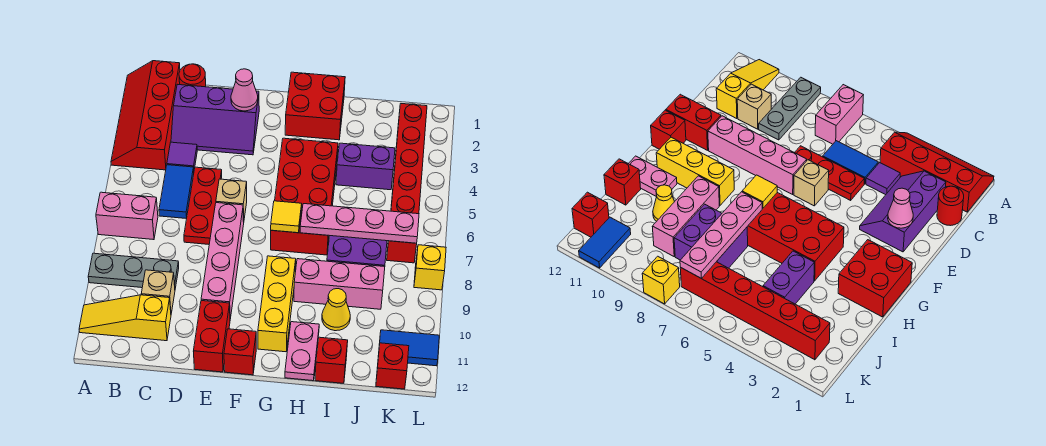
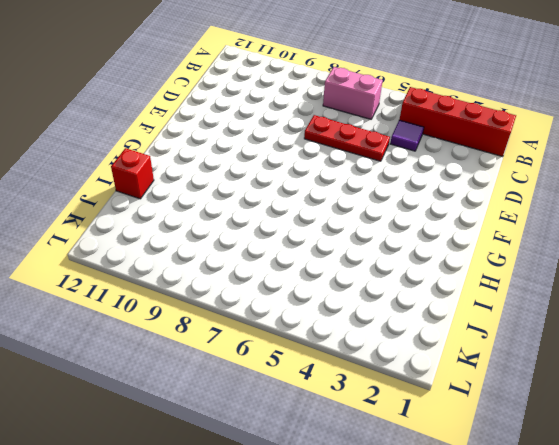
pink 1x2 brick [323,67,383,119] -> pink 1x2 brick turned to [96,192,158,240]
none -> grey 1x3 plate [88,253,179,288]
none -> yellow 1x3 slope [79,295,171,341]
none -> red 1x1 round brick [179,64,206,87]
none -> purple 2x3 slope [171,84,259,155]

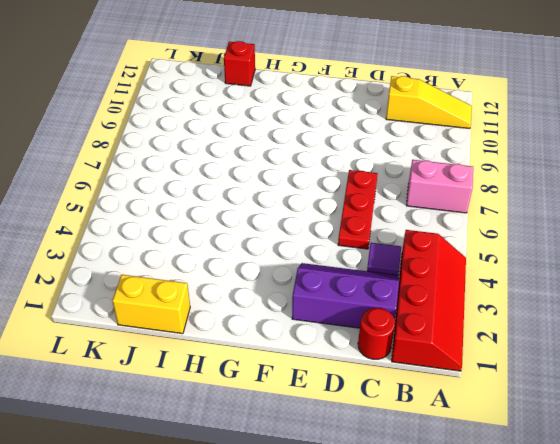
yellow 1x2 brick [112,275,190,334] -> none
none -> grey 1x3 plate [88,253,179,288]
none -> blue 1x2 tile [159,165,194,219]
none -> tan 1x1 brick [141,270,175,313]
none -> tan 1x1 brick [216,179,247,221]

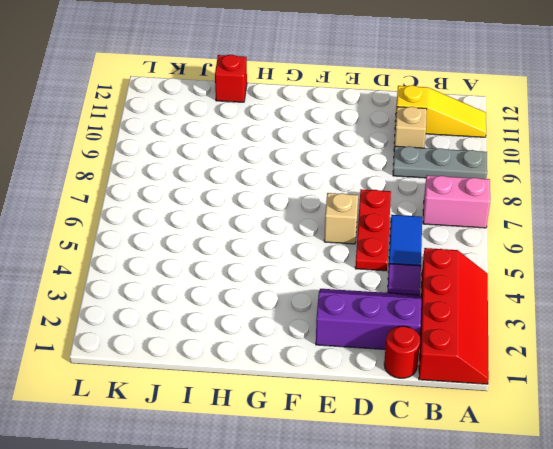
none -> pink 1x4 brick [201,203,244,319]
none -> red 1x2 brick [193,301,230,372]
none -> red 1x1 brick [224,329,256,375]
none -> red 2x2 brick [285,72,345,140]

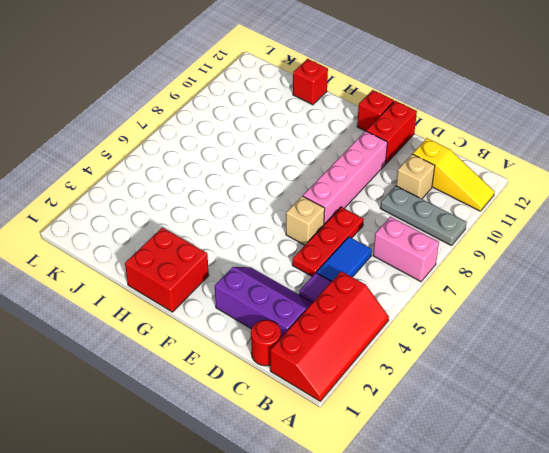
none -> red 2x4 brick [271,138,338,255]
none -> yellow 1x3 brick [258,256,296,352]
none -> pink 1x3 brick [294,259,385,309]
none -> pink 1x2 plate [285,322,319,381]

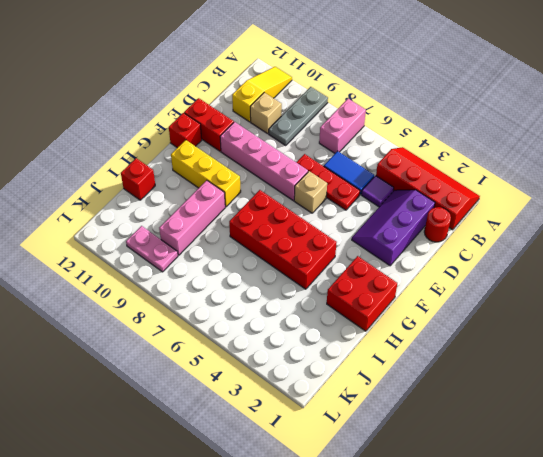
pink 1x2 plate [126,226,178,272] -> pink 1x2 plate moved to [285,322,319,381]
none -> purple 1x2 brick [336,143,395,190]
none -> purple 2x2 brick [327,236,387,267]
none -> yellow 1x1 cone [322,289,350,331]
none -> red 1x6 brick [387,104,427,263]

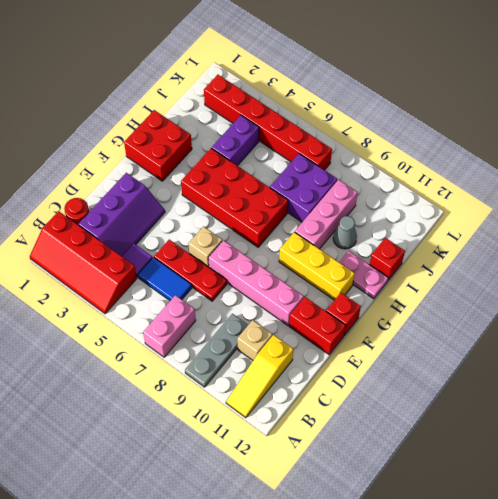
grey 1x1 cone [333,216,357,249] -> yellow 1x1 cone [322,289,350,331]
none -> blue 1x2 tile [380,330,439,366]
none -> red 1x1 brick [376,343,409,389]
none -> yellow 1x1 brick [414,245,446,290]
none -> pink 1x1 cone [231,69,258,111]

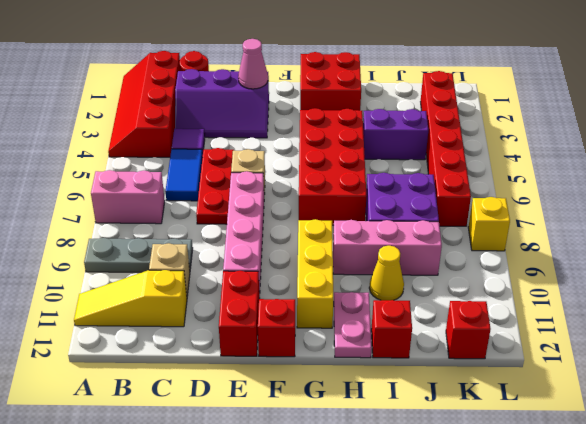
none -> blue 1x2 tile [380,330,439,366]
none -> yellow 1x1 tile [271,201,302,233]
none -> pink 1x4 plate [300,204,419,243]

